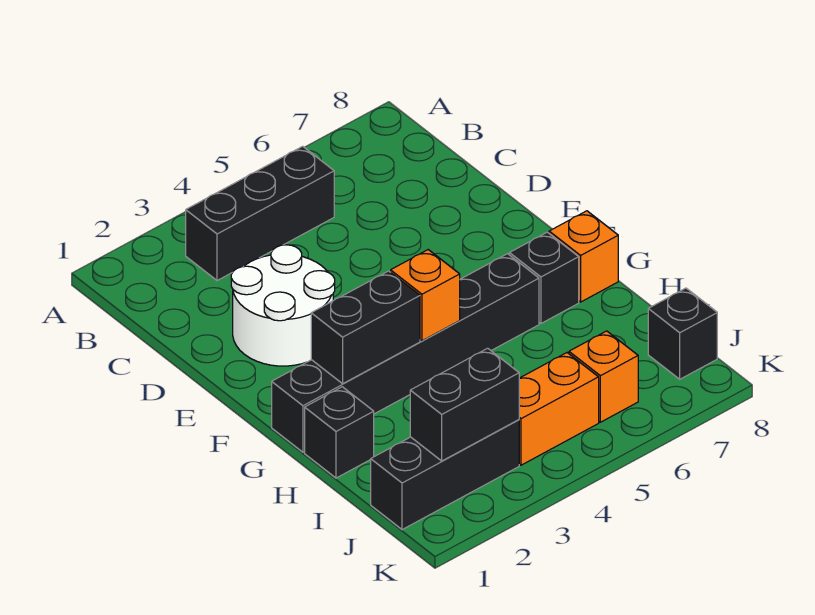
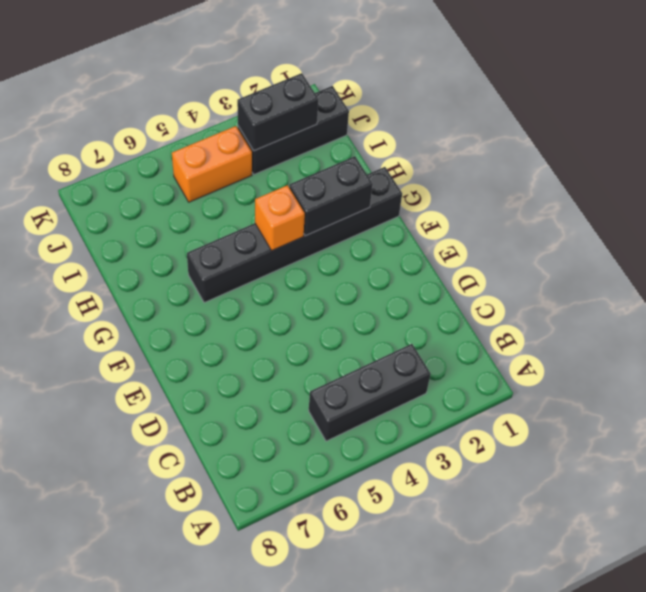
none -> white 2x2 round brick [231,245,335,366]
none -> black 1x1 brick [509,232,579,323]
none -> orange 1x1 brick [549,211,618,302]

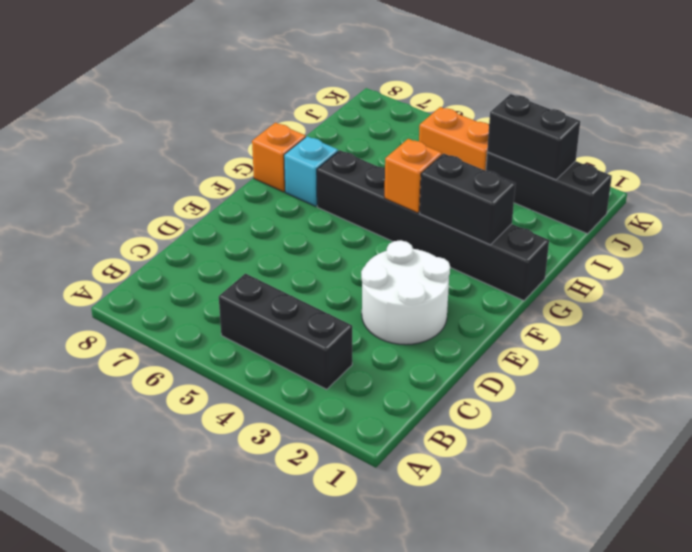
cyan 1x1 brick [284,136,338,206] -> black 1x1 brick [509,232,579,323]
none -> black 1x1 brick [305,387,374,478]
none -> orange 1x1 brick [569,331,638,422]
none -> black 1x1 brick [648,288,717,379]

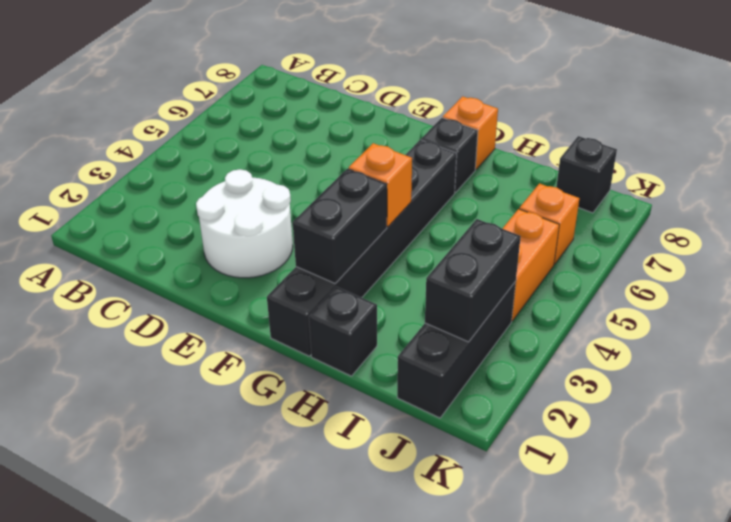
none -> black 1x3 brick [186,146,334,281]

